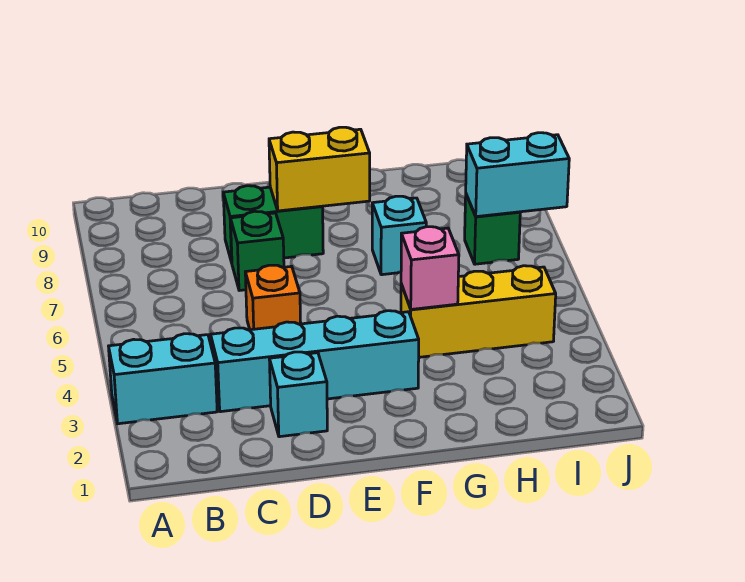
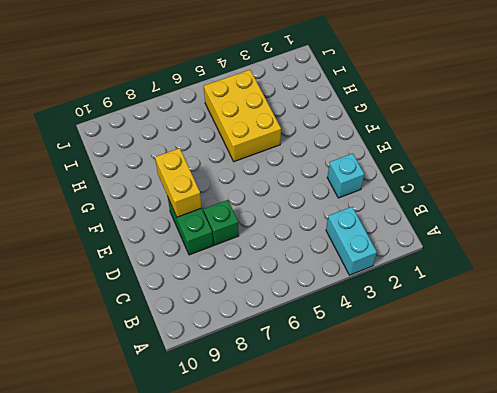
yellow 2x3 brick [204,70,281,162] -> yellow 1x3 brick [401,266,556,357]
none -> cyan 1x4 brick [211,311,419,412]
none -> orange 1x1 brick [245,265,301,330]
none -> cyan 1x1 brick [372,196,426,275]

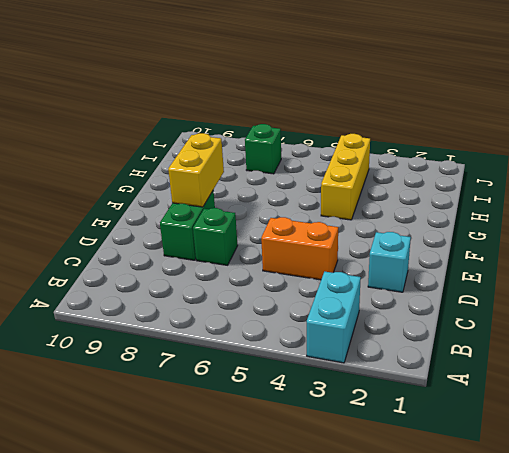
orange 1x2 brick [261,217,338,280] -> orange 1x1 brick [245,265,301,330]
none -> cyan 1x4 brick [211,311,419,412]
none -> cyan 1x1 brick [372,196,426,275]
none -> pink 1x1 brick [401,227,459,309]

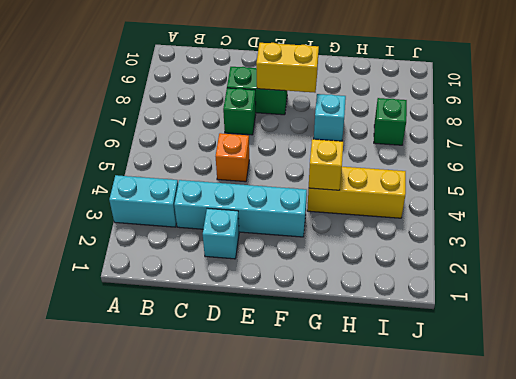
yellow 1x1 brick [309,139,343,190] -> pink 1x1 brick [401,227,459,309]
none -> cyan 1x2 brick [466,133,569,217]

